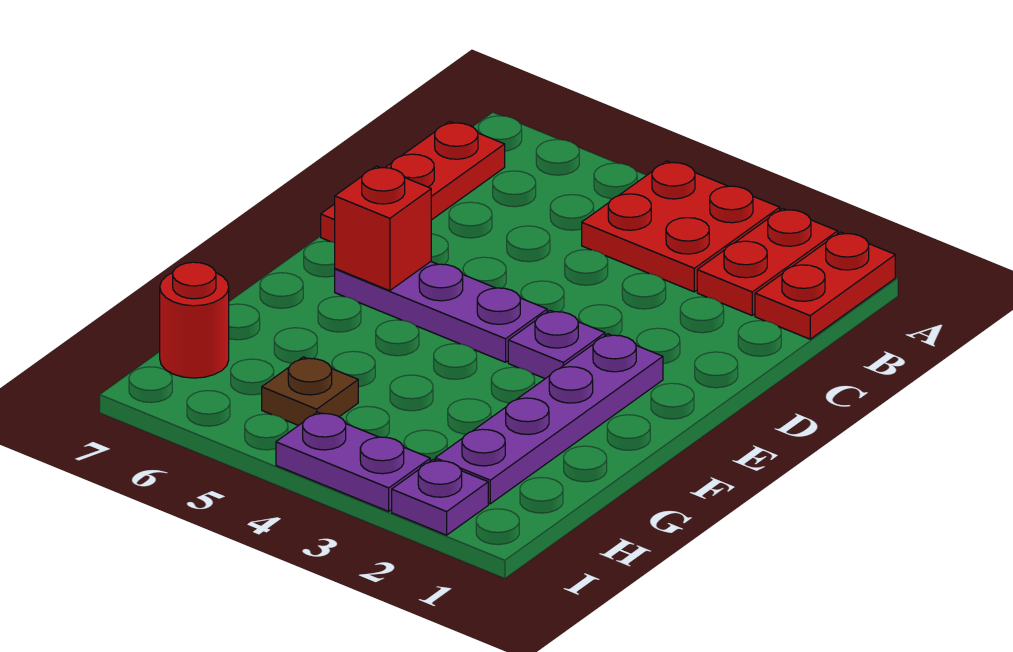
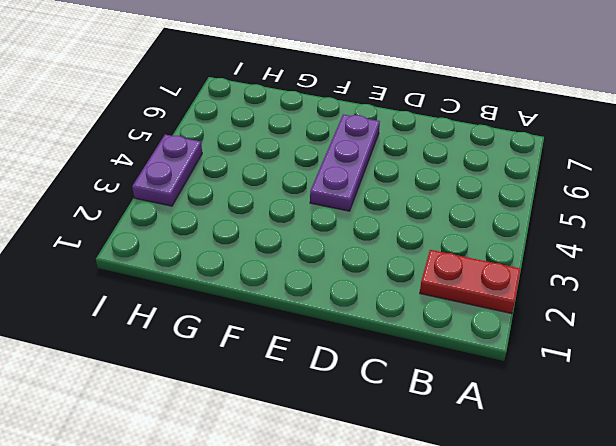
none -> red 1x2 plate [755,232,895,339]
none -> red 2x2 plate [582,161,780,292]
none -> red 1x3 plate [321,122,505,243]

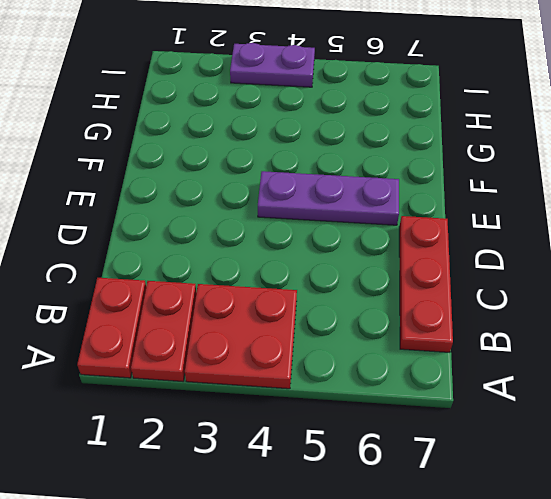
none -> purple 1x4 plate [435,334,663,504]
none -> purple 1x1 plate [508,310,605,379]
none -> brown 1x1 plate [262,357,358,425]

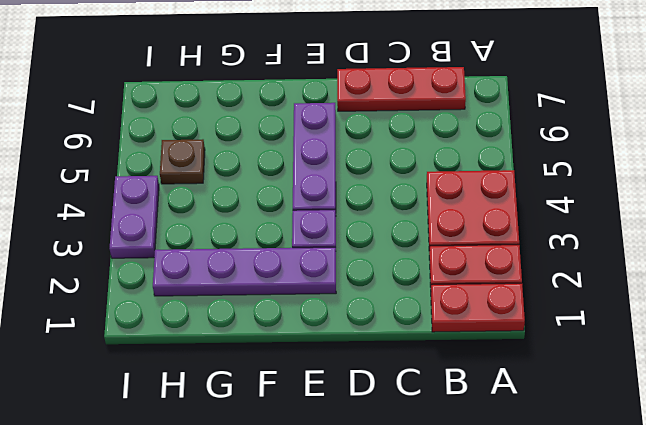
none -> red 1x1 round brick [160,262,229,378]
none -> purple 1x1 plate [392,459,488,535]
none -> red 1x1 brick [335,166,431,291]

